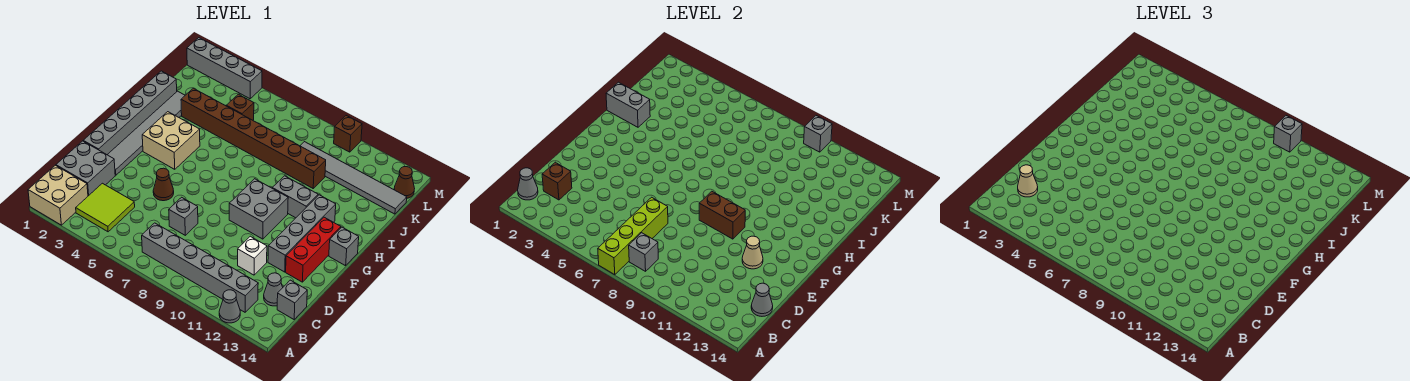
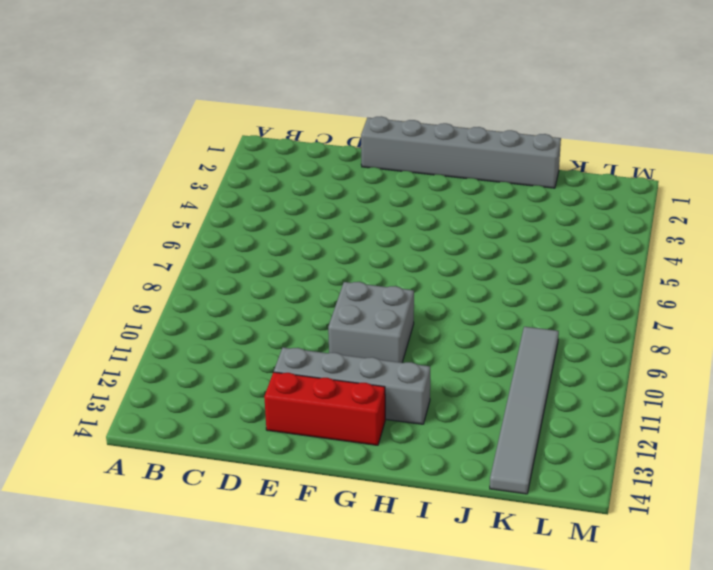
none -> tan 2x2 brick [28,165,88,225]
none -> grey 1x1 cone [219,290,240,323]
none -> lime 2x2 tile [76,183,135,232]
none -> grey 1x6 brick [142,223,258,312]

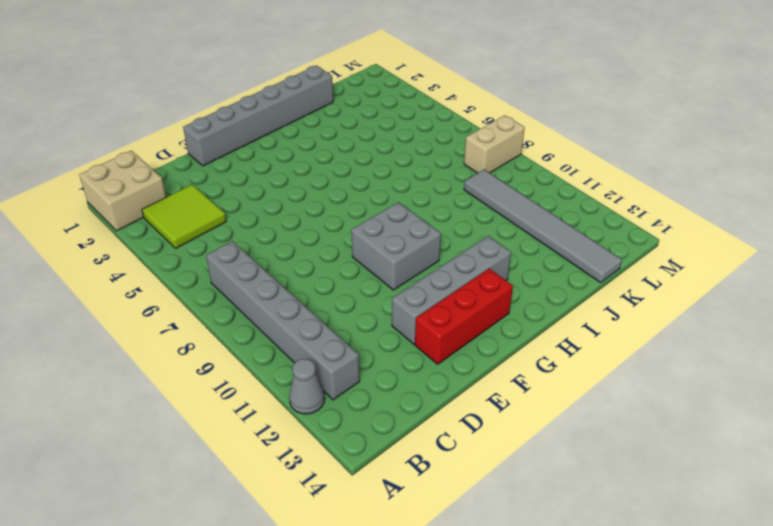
tan 1x2 brick [464,115,525,173] -> none
none -> grey 2x2 brick [56,141,115,196]
none -> grey 1x1 cone [264,273,283,306]
none -> grey 1x1 brick [277,280,307,319]
none -> grey 1x1 brick [169,197,198,235]

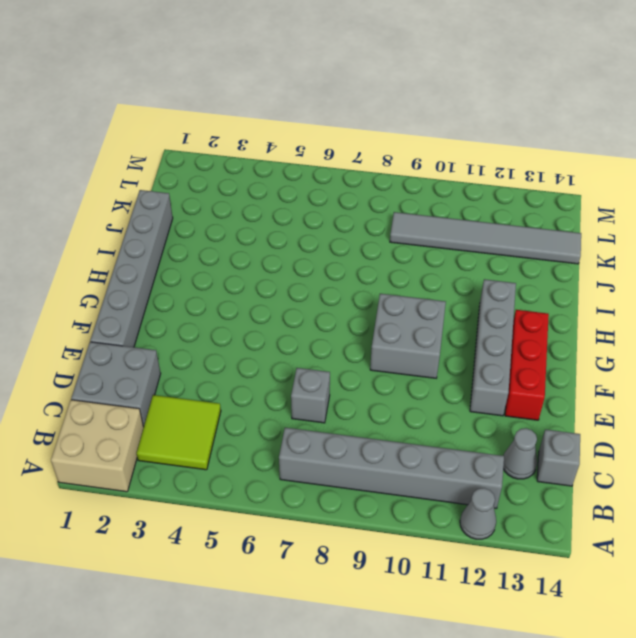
none -> white 1x1 brick [238,236,267,275]
none -> grey 1x6 tile [107,91,185,175]
none -> brown 1x1 cone [153,168,174,201]
none -> tan 2x2 brick [142,112,200,169]

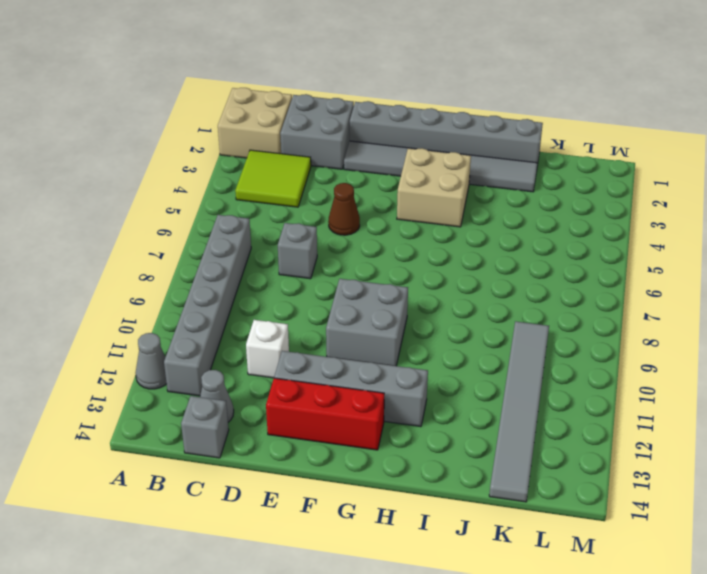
none -> grey 1x1 brick [329,227,359,266]
none -> grey 1x2 brick [272,176,318,218]
none -> brown 1x8 brick [181,88,326,188]
none -> brown 1x1 brick [226,94,254,120]

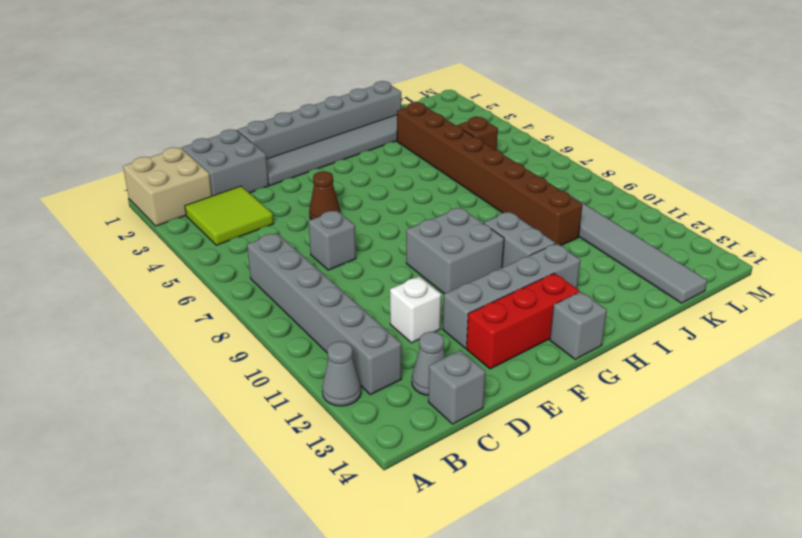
none -> tan 2x2 brick [142,112,200,169]
none -> brown 1x1 cone [394,167,415,198]
none -> grey 1x4 brick [187,38,262,99]
none -> brown 1x1 brick [334,116,362,152]

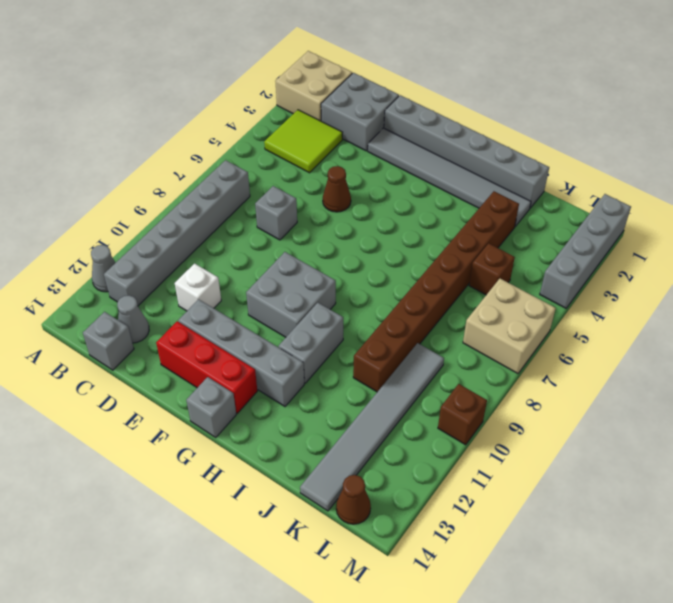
tan 2x2 brick [463,279,556,374] -> tan 2x2 brick moved to [142,112,200,169]
none -> lime 1x4 brick [598,197,668,275]
none -> grey 1x1 cone [518,168,538,200]
none -> grey 1x1 brick [629,233,658,271]
none -> brown 1x1 brick [542,162,572,200]

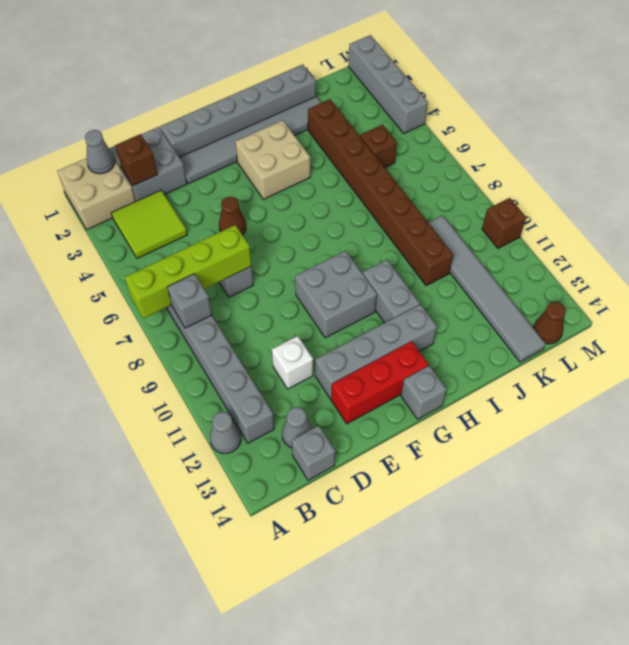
none -> grey 1x1 cone [751,283,773,316]
none -> tan 1x1 cone [742,236,763,269]
none -> brown 1x2 brick [699,191,745,239]
none -> grey 1x2 brick [606,82,650,127]

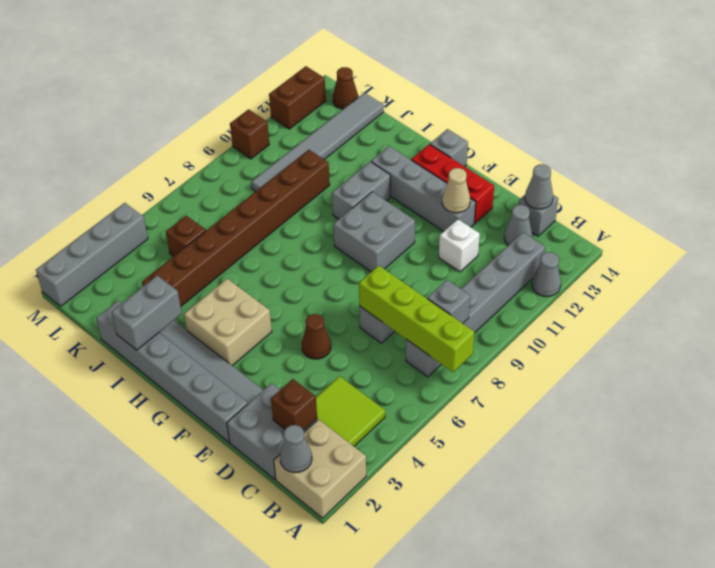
brown 1x2 brick [269,66,326,129] -> brown 1x2 brick moved to [699,191,745,239]
none -> grey 1x1 brick [804,116,832,152]
none -> tan 1x1 cone [1018,165,1038,197]
none -> grey 1x1 brick [1274,116,1302,152]

